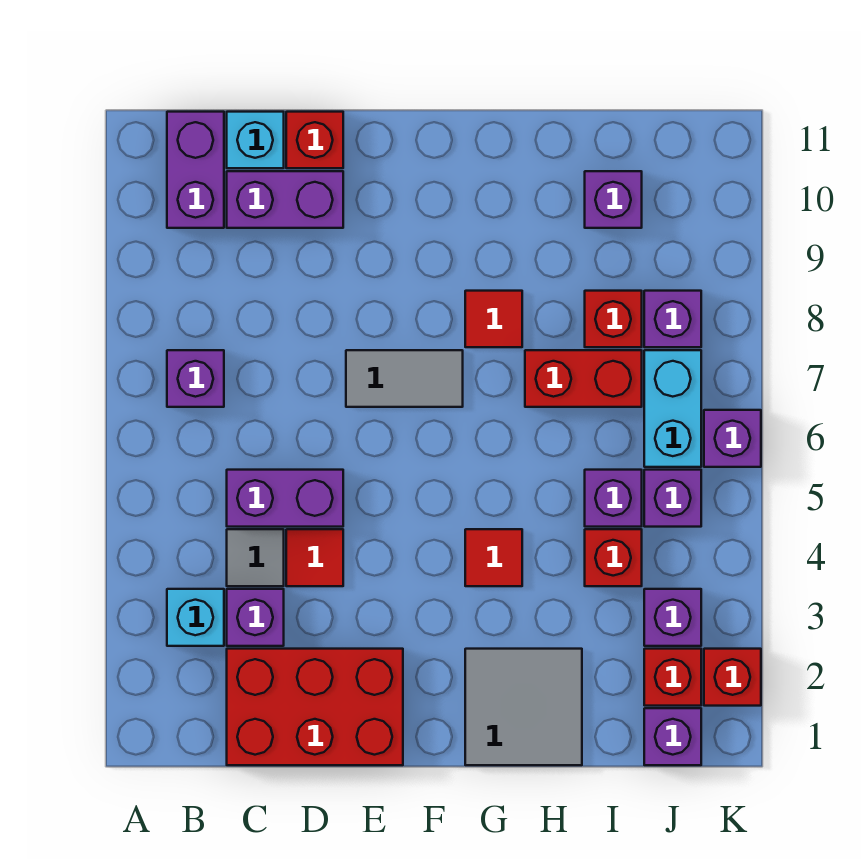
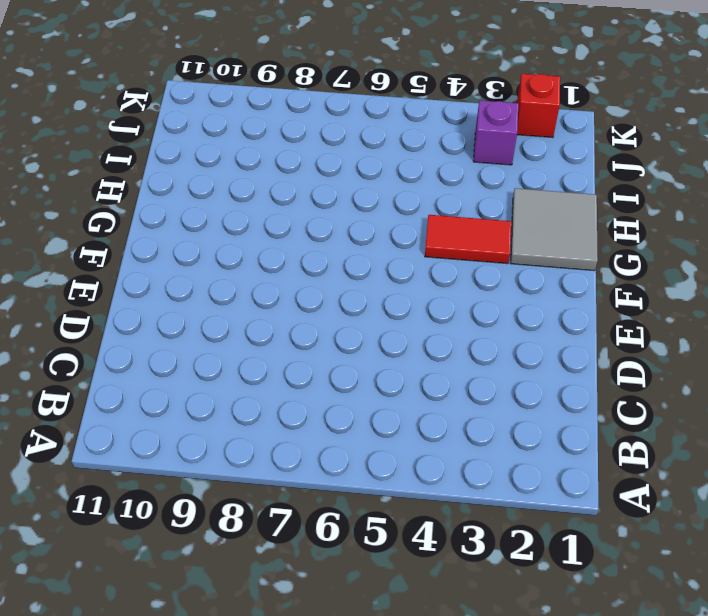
red 1x2 tile [425,215,511,264] -> red 1x1 tile [465,529,522,586]
none -> cyan 1x1 brick [167,589,224,646]
none -> purple 1x1 brick [167,350,224,407]
none -> purple 1x2 brick [167,112,224,228]

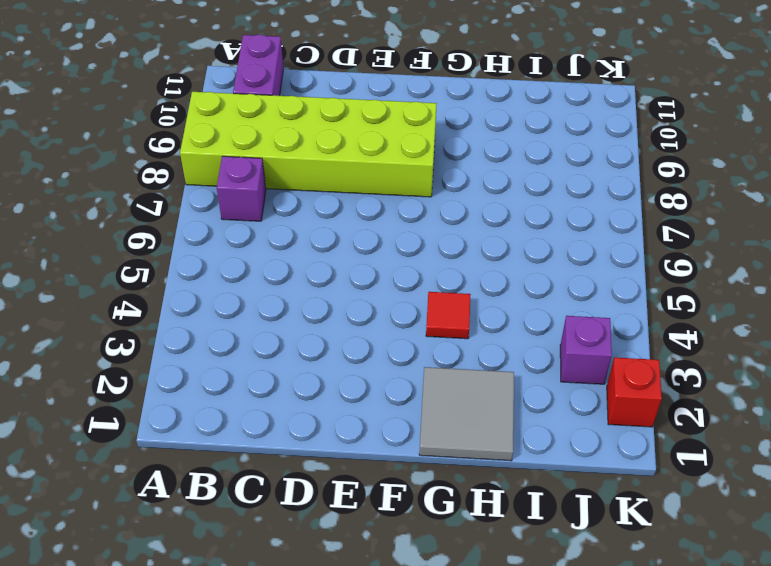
lime 2x6 brick [180,92,437,197] -> none
none -> cyan 1x1 brick [167,589,224,646]
none -> red 2x3 brick [227,649,403,765]
none -> purple 1x1 brick [227,589,284,646]

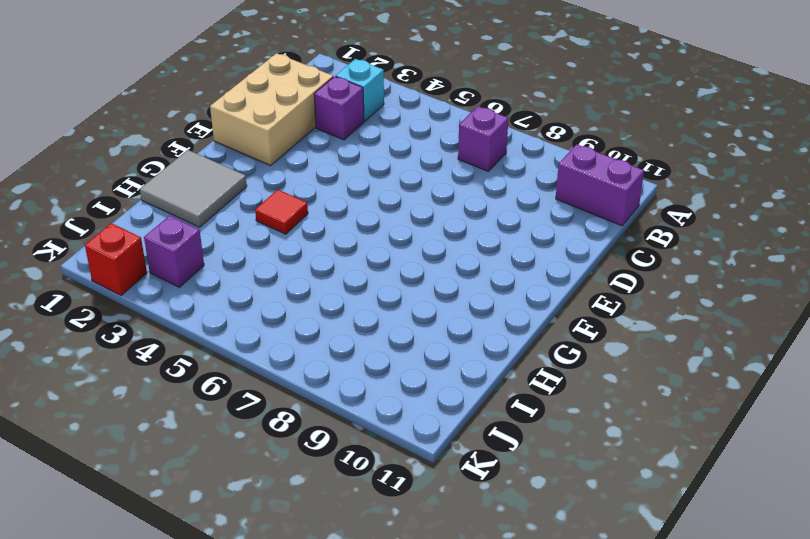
tan 2x3 brick [210,53,333,165] -> red 2x3 brick [227,649,403,765]
none -> grey 1x1 tile [227,529,284,586]
none -> purple 1x2 brick [227,470,343,527]
none -> purple 1x2 brick [227,171,343,228]

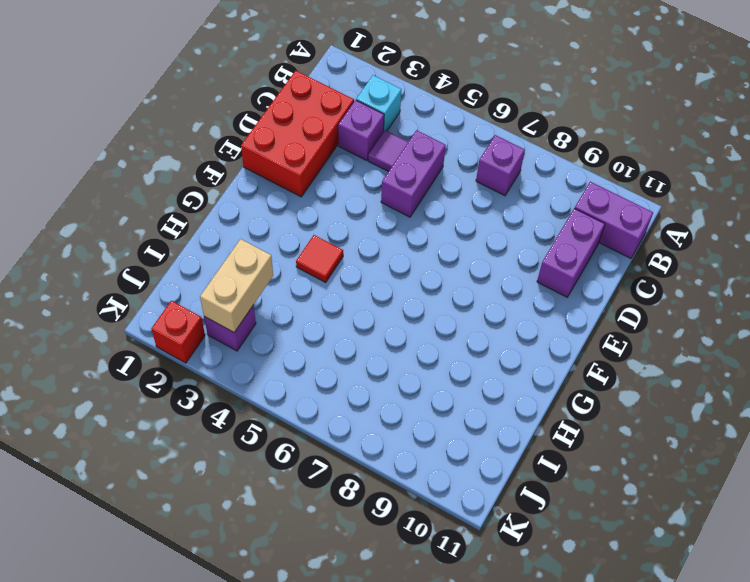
purple 1x1 tile [368,130,408,172] -> grey 1x1 tile [227,529,284,586]
tan 1x2 brick [200,239,273,332] -> none
none -> cyan 1x1 brick [227,112,284,168]
none -> red 1x1 tile [286,529,343,586]
none -> red 1x1 brick [286,112,343,168]

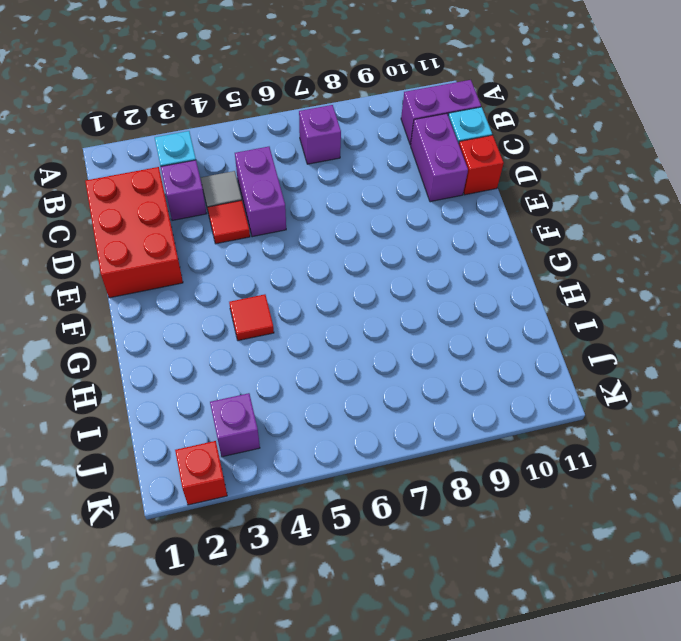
none -> grey 1x2 tile [346,350,463,407]
none -> grey 2x2 tile [465,649,582,765]
none -> red 1x1 tile [465,291,522,347]

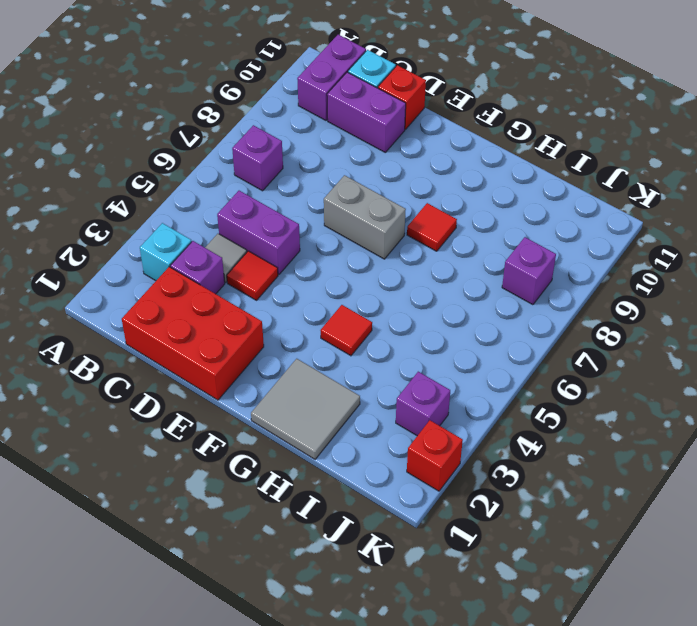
grey 1x2 brick [324,175,406,259] -> grey 1x2 tile [346,350,463,407]
none -> red 1x2 brick [525,350,642,407]
none -> red 1x1 brick [585,529,642,586]
none -> purple 1x1 brick [585,470,642,527]

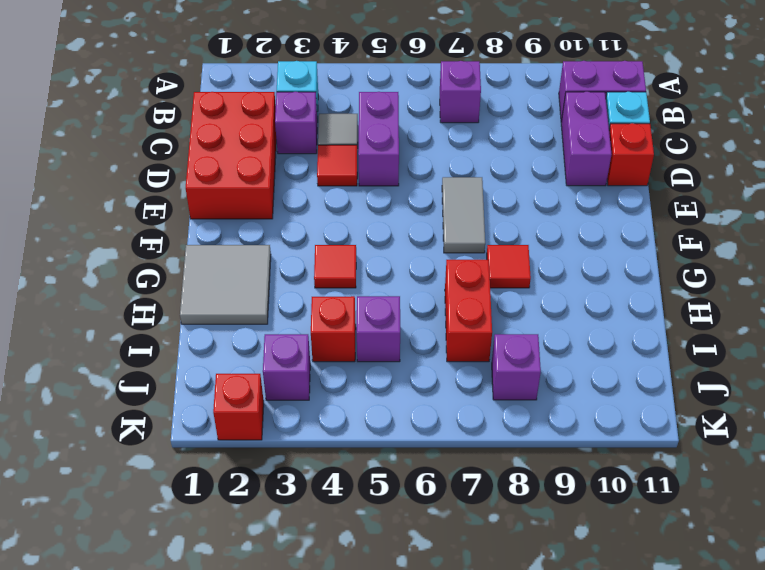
none -> red 1x1 brick [585,291,642,347]
none -> purple 1x1 brick [585,171,642,228]
none -> purple 1x1 brick [644,708,701,765]

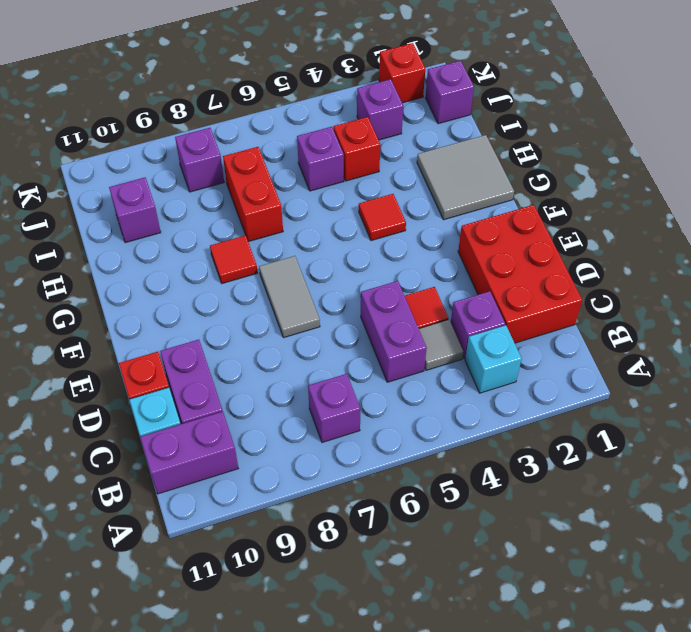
none -> red 1x1 brick [585,291,642,347]
none -> red 1x1 brick [644,649,701,706]
none -> purple 1x1 brick [644,470,701,527]

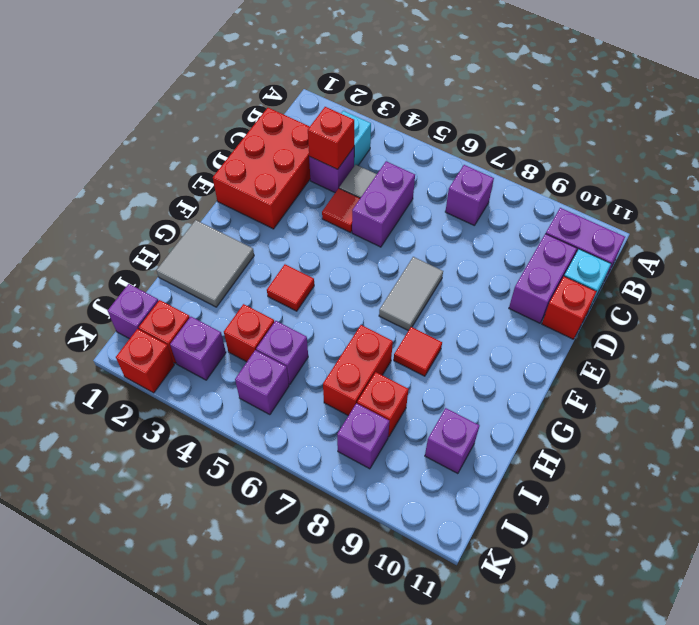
red 1x1 brick [308,107,354,169] -> none
none -> cyan 1x2 brick [644,350,701,467]
none -> purple 1x1 brick [704,410,761,467]

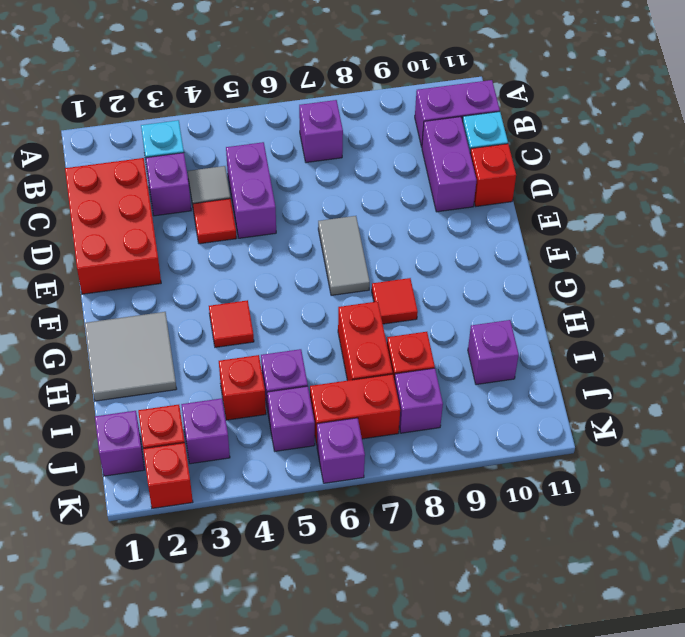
red 1x2 brick [310,374,400,445] -> cyan 1x2 brick [644,350,701,467]

